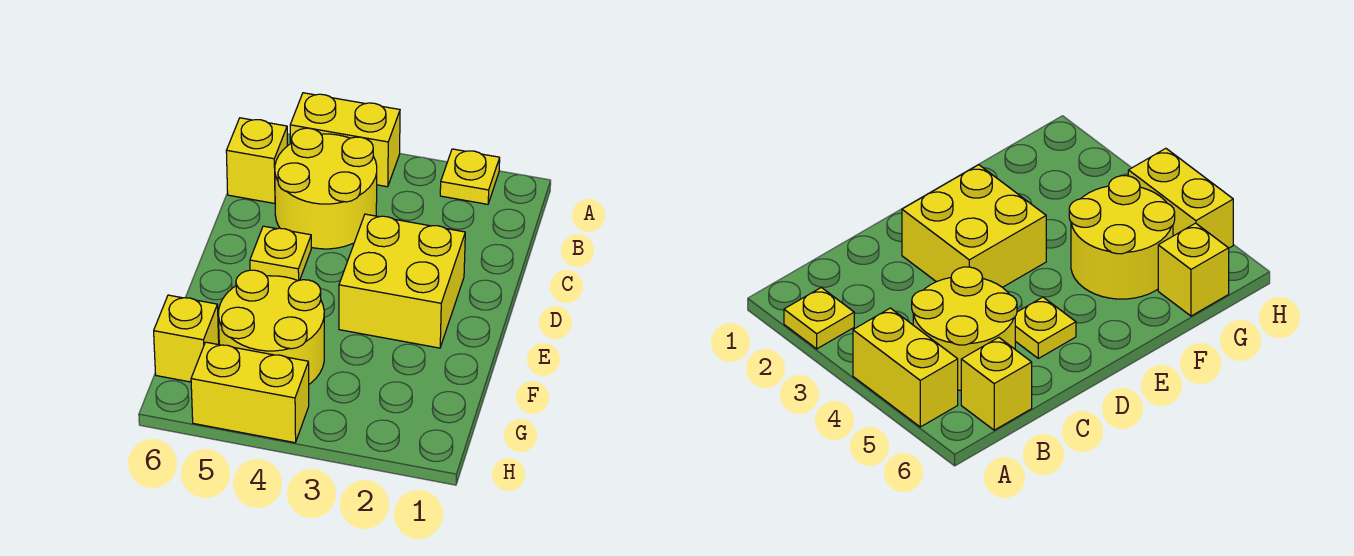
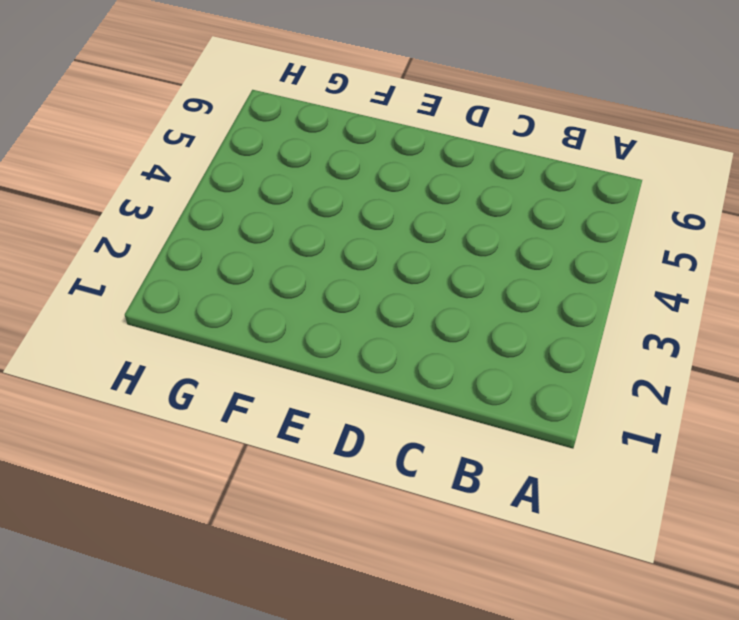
none -> yellow 1x1 plate [440,149,500,204]
none -> yellow 1x2 brick [290,93,400,187]

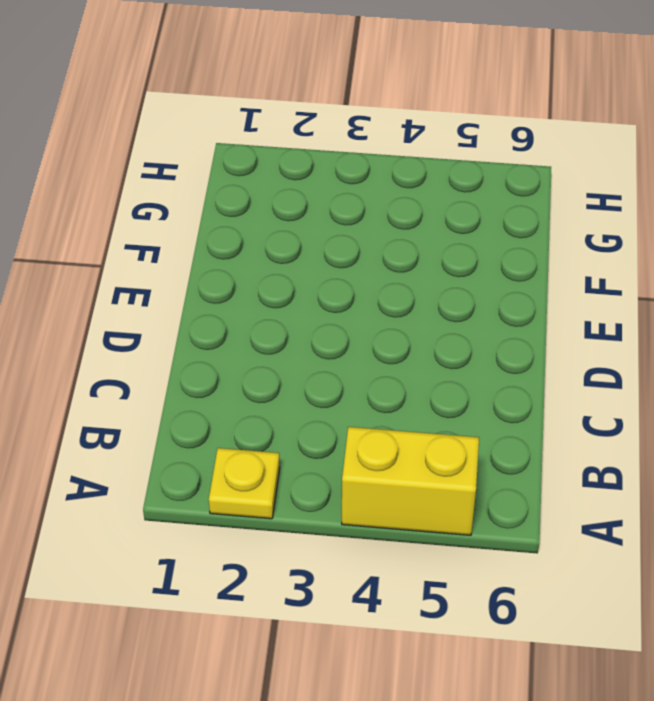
none -> yellow 2x2 round brick [275,128,377,249]
none -> yellow 1x1 brick [226,118,287,203]

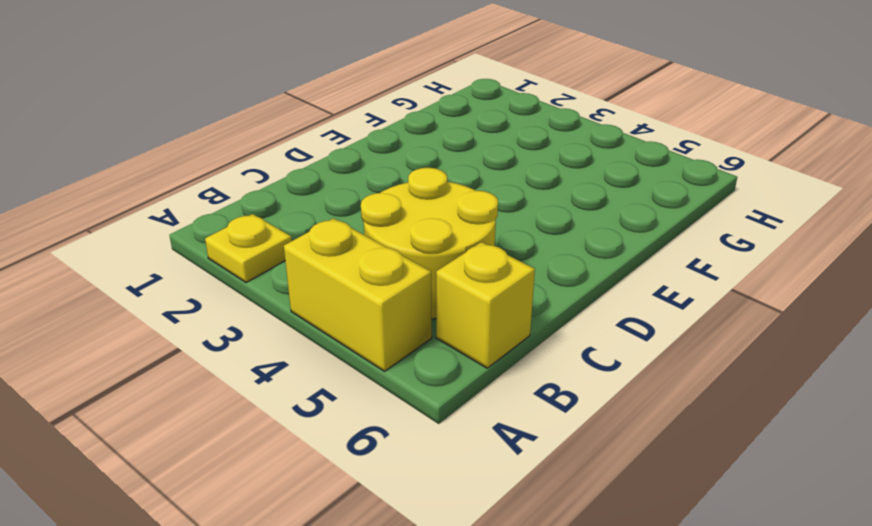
none -> yellow 2x2 brick [339,214,465,348]
none -> yellow 1x1 plate [250,226,311,281]

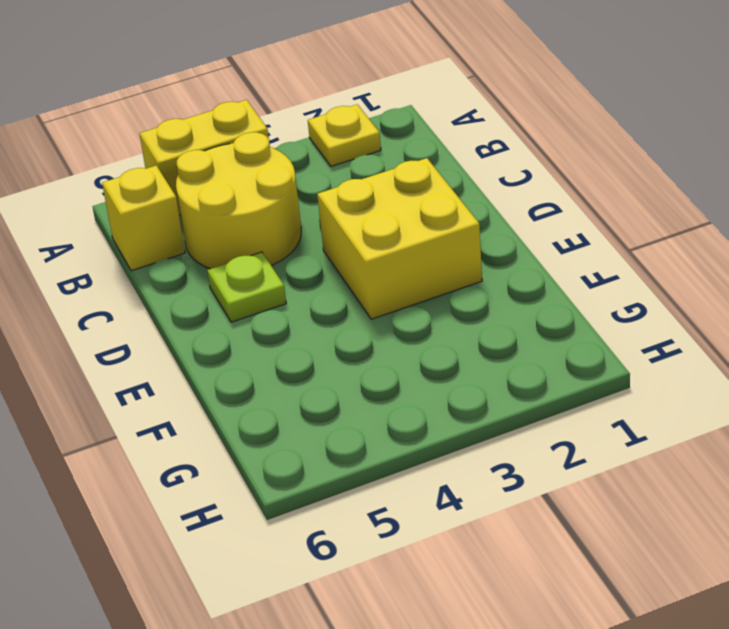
lime 1x1 plate [208,252,286,322] -> yellow 1x1 plate [250,226,311,281]
none -> yellow 2x2 round brick [218,270,324,384]
none -> yellow 1x1 brick [154,295,219,382]

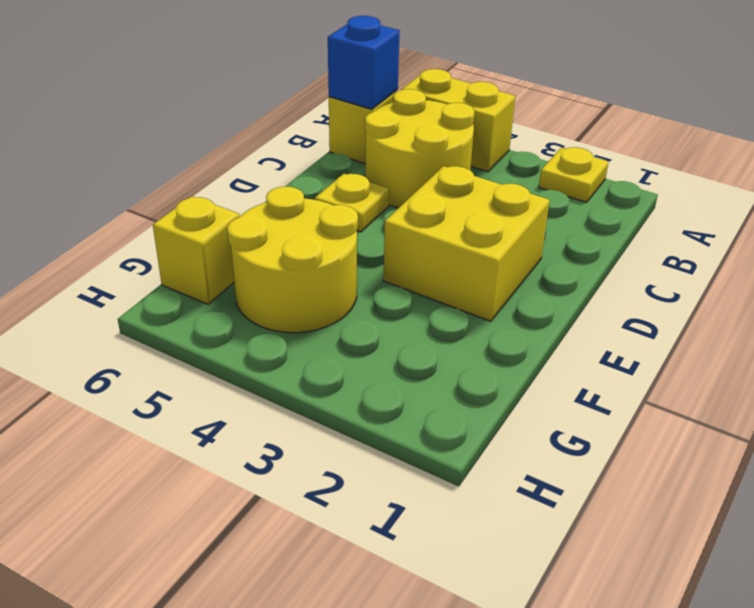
blue 1x1 brick [328,16,400,109] -> none
none -> yellow 1x2 brick [191,342,309,443]

